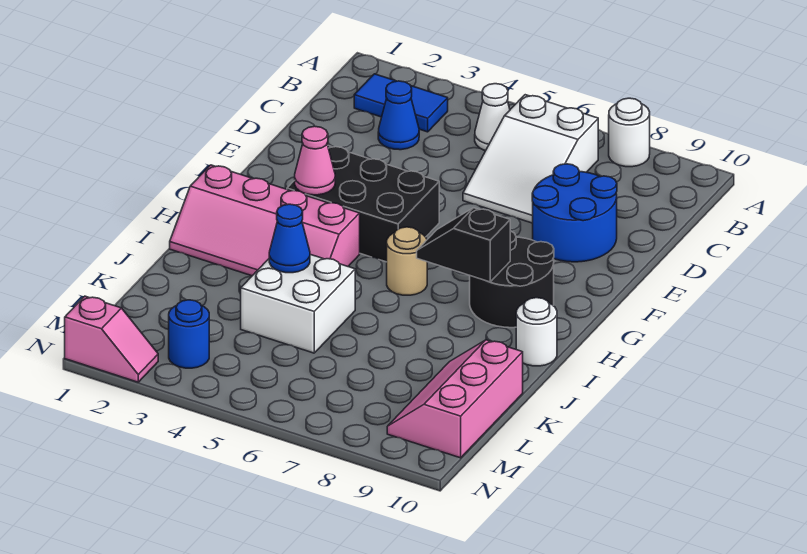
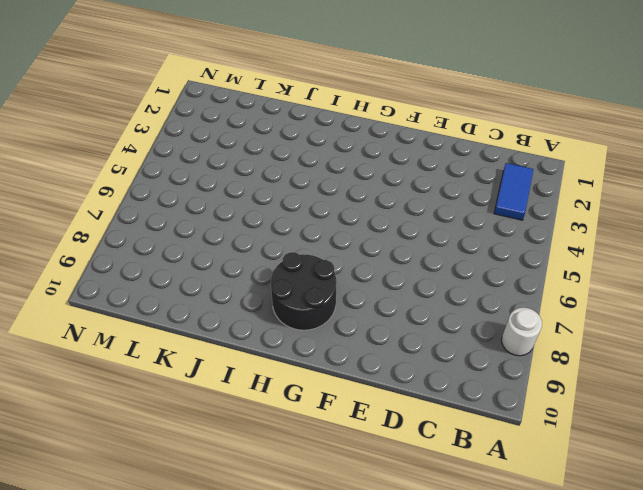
none -> white 1x1 cone [475,84,510,151]
none -> white 2x3 slope [463,95,598,223]
none -> blue 1x1 cone [378,81,419,150]

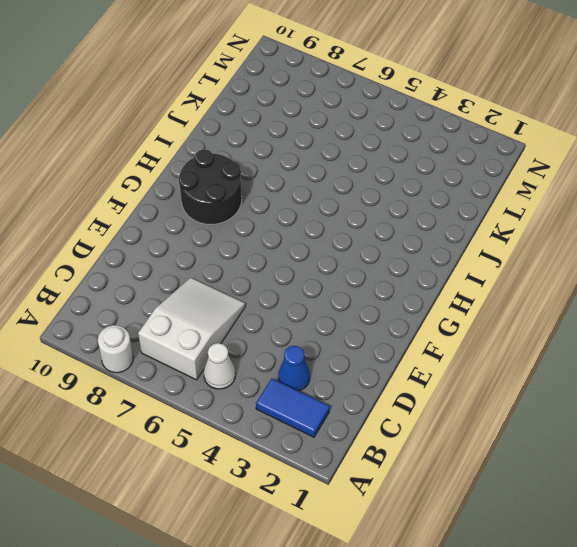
none -> blue 2x2 round brick [532,164,617,262]
none -> black 2x3 brick [287,146,439,262]
none -> pink 2x4 slope [170,165,360,276]

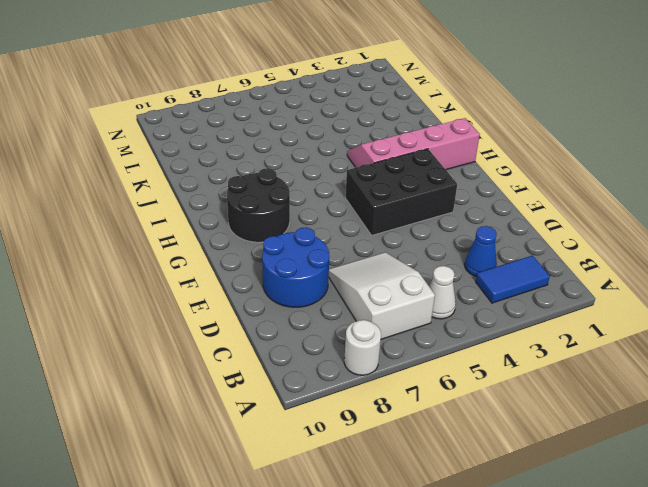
none -> tan 1x1 round brick [387,227,427,295]
none -> white 1x1 round brick [516,298,557,366]
none -> white 2x2 brick [241,254,355,353]

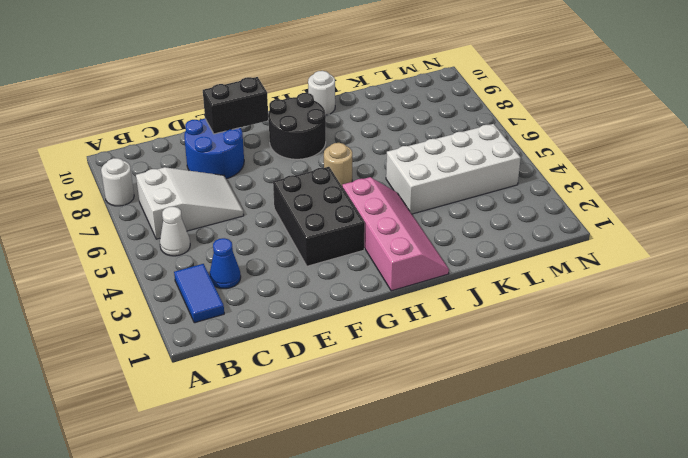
black 1x2 brick [203,77,269,134] -> none
white 2x4 brick [386,124,521,214] -> white 2x2 brick [241,254,355,353]
none -> pink 2x3 slope [387,340,523,458]
none -> blue 1x1 round brick [169,300,209,368]
none -> pink 1x2 slope [65,296,158,382]

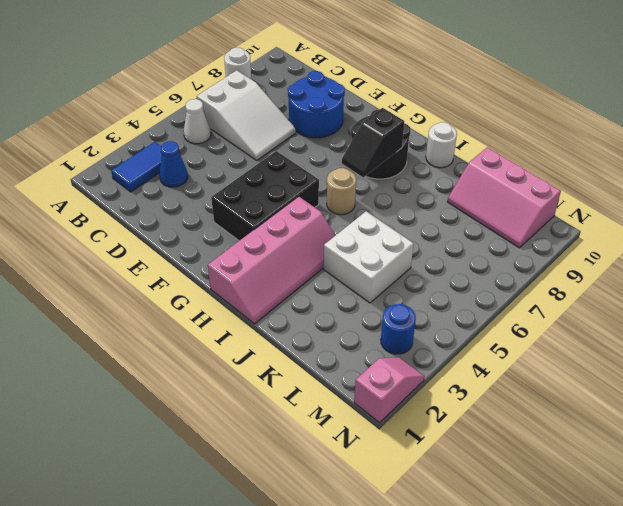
none -> pink 1x1 cone [295,126,335,195]
none -> blue 1x1 cone [269,204,310,273]

